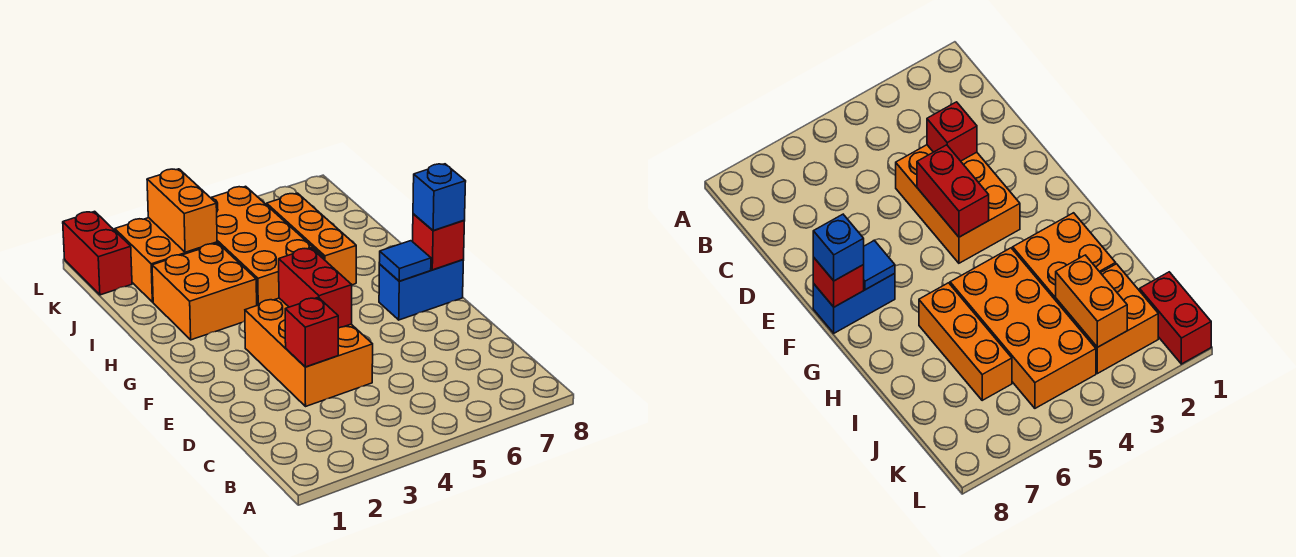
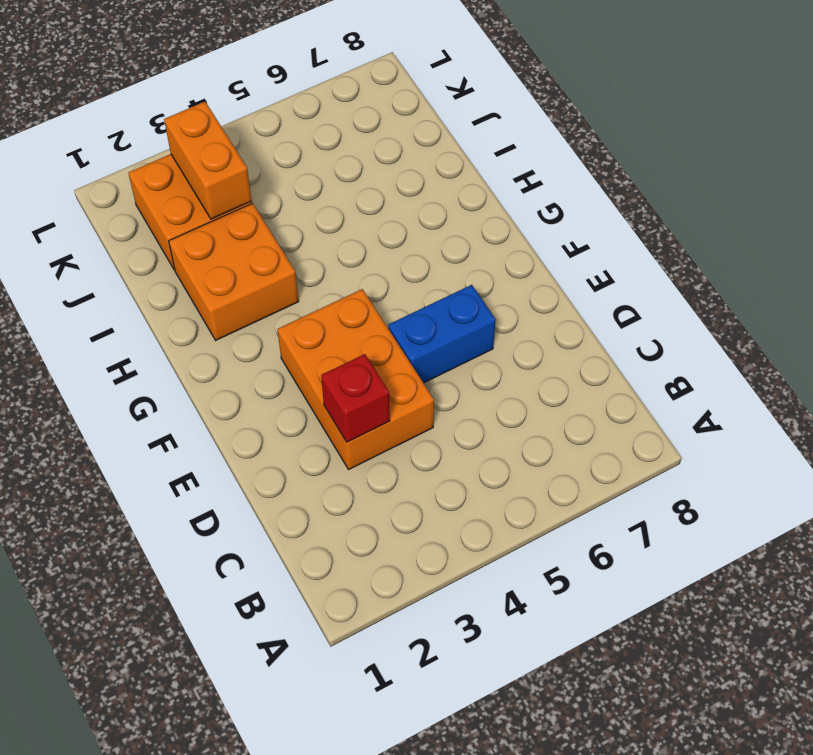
blue 1x2 brick [388,285,496,383] -> blue 1x2 brick moved to [379,260,464,320]
none -> orange 2x4 brick [211,186,323,305]
none -> orange 1x3 brick [267,193,356,285]
none -> red 1x2 brick [63,211,132,295]

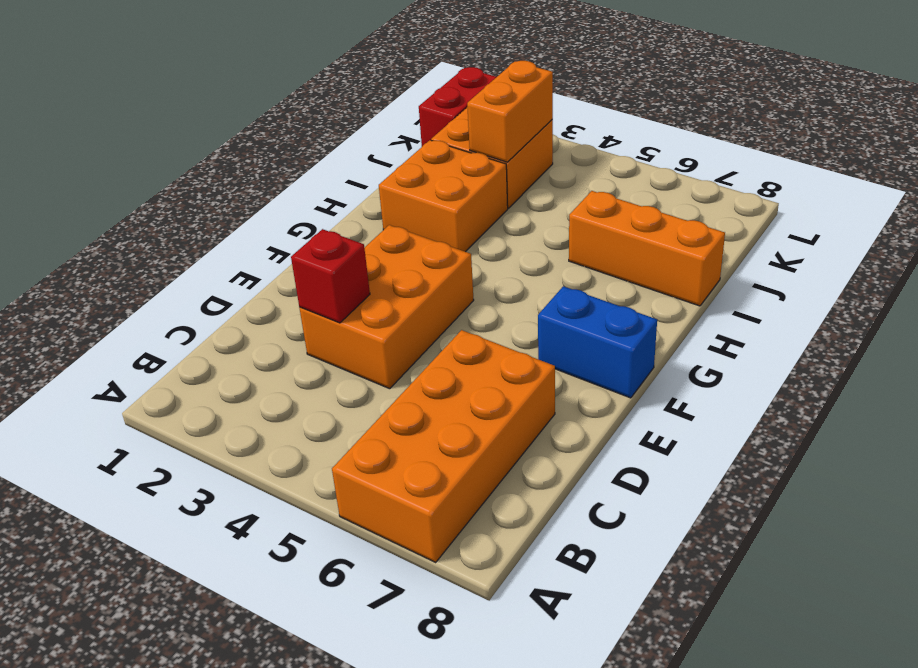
orange 2x4 brick [332,330,555,562] -> orange 2x4 brick moved to [211,186,323,305]
orange 1x3 brick [569,191,725,306] -> orange 1x3 brick turned to [267,193,356,285]
none -> red 1x2 brick [279,248,352,328]
none -> blue 1x1 tile [379,241,431,281]
none -> red 1x1 brick [413,214,464,270]

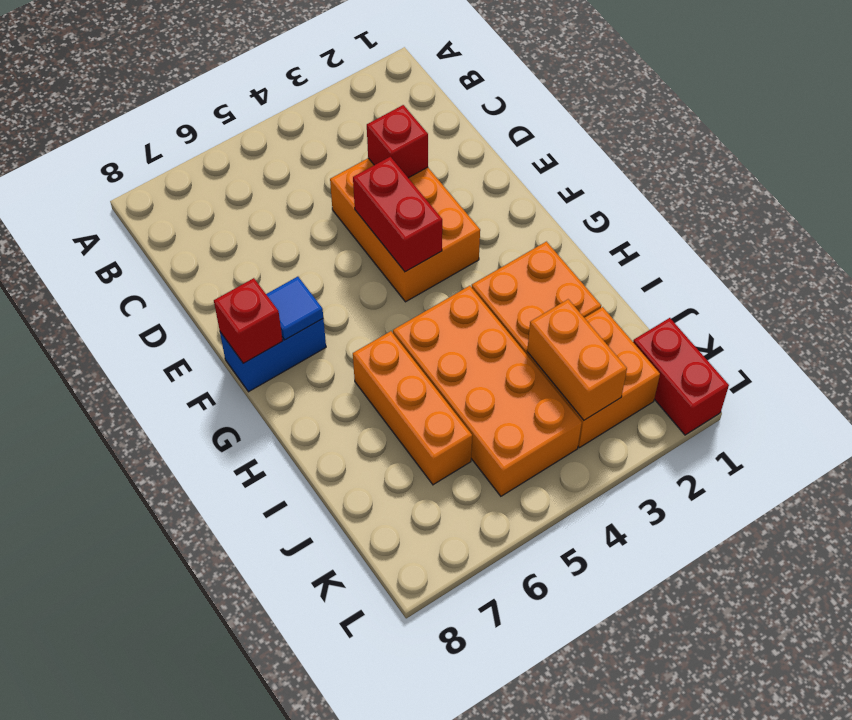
none -> blue 1x1 brick [413,164,466,231]

